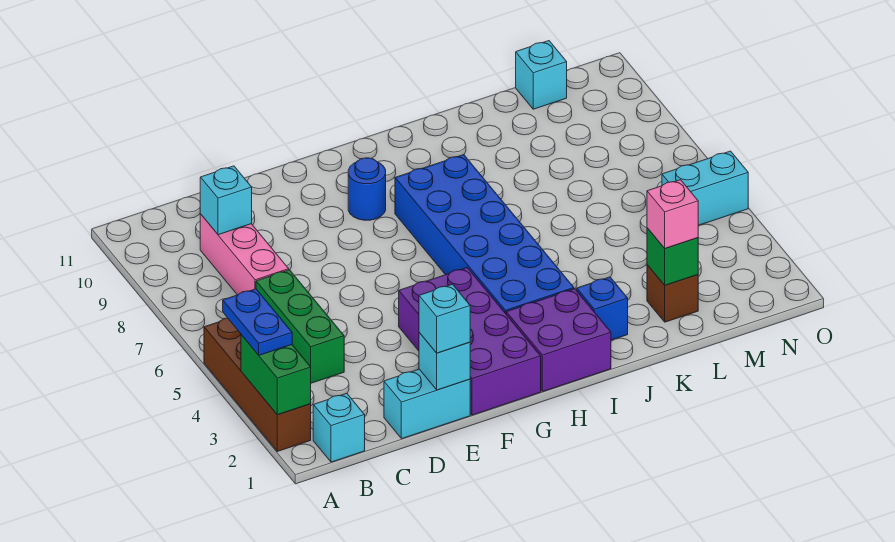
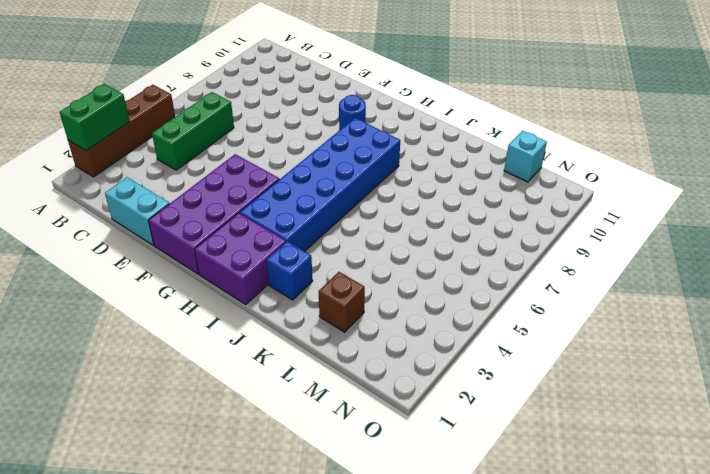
none -> cyan 1x1 brick [313,393,365,462]
none -> pink 1x3 brick [200,214,289,295]
none -> cyan 1x2 brick [662,151,748,225]

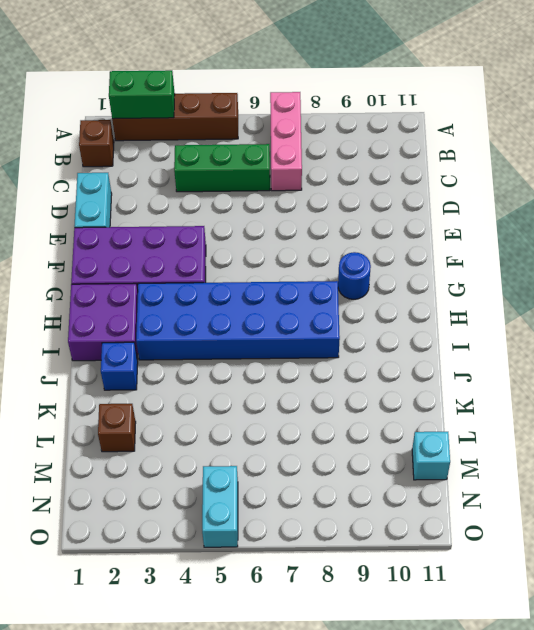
pink 1x3 brick [270,92,302,191] -> pink 1x3 brick turned to [200,214,289,295]
brown 1x1 brick [79,120,114,167] -> cyan 1x1 brick [313,393,365,462]
none -> cyan 1x1 brick [200,166,252,235]
none -> cyan 1x1 brick [419,333,470,390]
none -> green 1x1 brick [647,228,698,285]

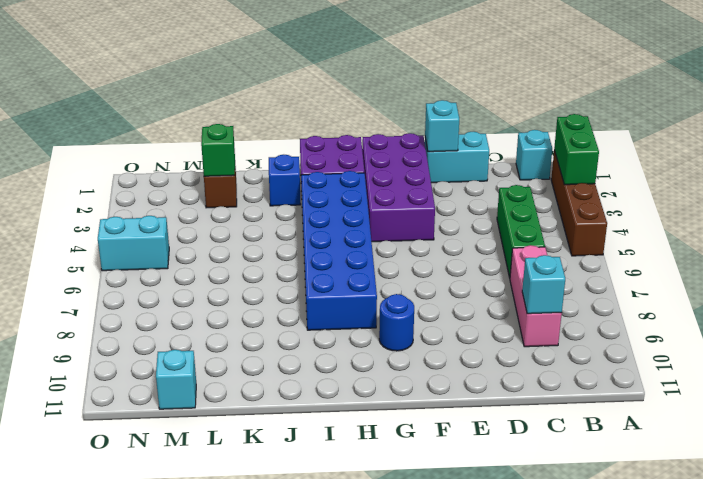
none -> blue 1x2 plate [223,289,292,355]
none -> cyan 1x1 brick [419,284,470,353]
none -> pink 1x1 brick [647,180,698,248]

